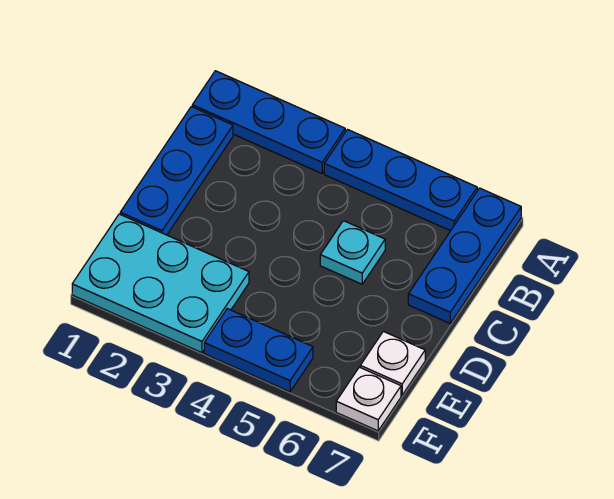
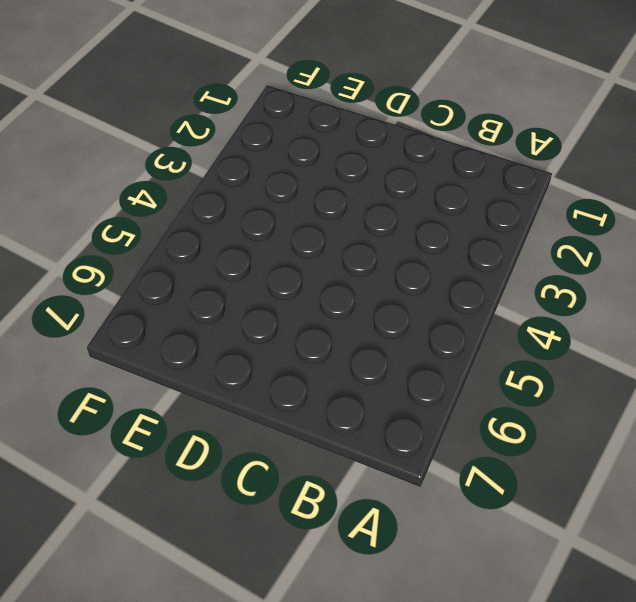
none -> blue 1x3 plate [192,71,345,173]
none -> blue 1x3 plate [324,130,477,231]

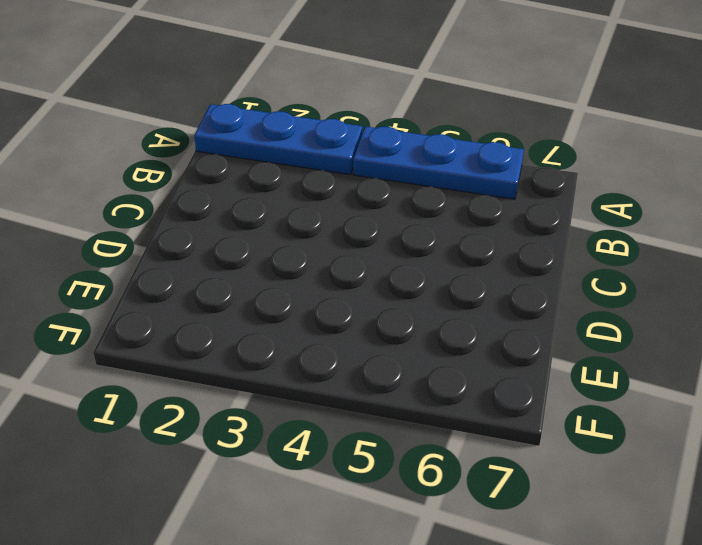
none -> blue 1x3 plate [408,188,521,323]
none -> blue 1x3 plate [120,107,233,235]

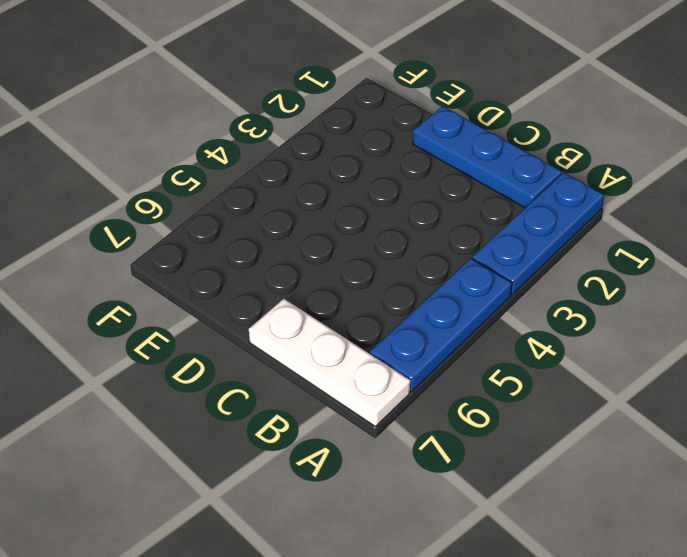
white 1x3 plate [249,299,410,426] -> blue 1x3 plate [408,188,521,323]
none -> cyan 1x1 plate [320,221,385,284]
none -> cyan 2x3 plate [72,214,249,353]

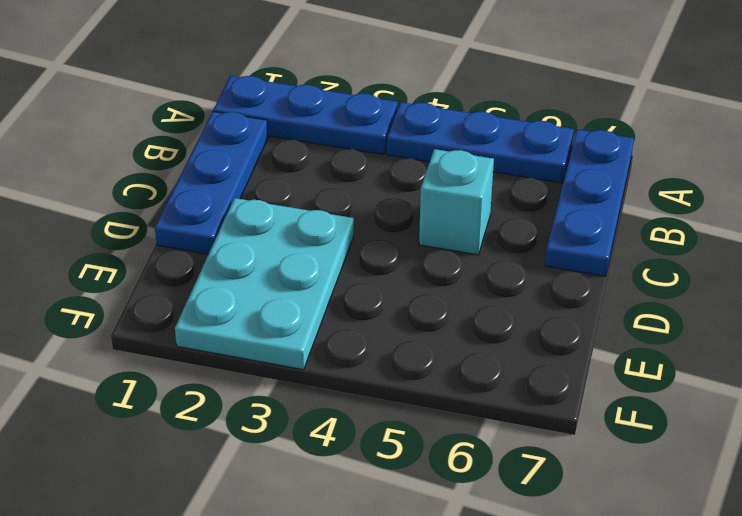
cyan 1x1 brick [419,149,494,255] -> cyan 1x1 plate [320,221,385,284]
cyan 2x3 plate [175,198,354,370] -> cyan 2x3 plate turned to [72,214,249,353]
none -> white 1x1 plate [360,331,425,395]
none -> blue 1x2 plate [204,309,313,392]

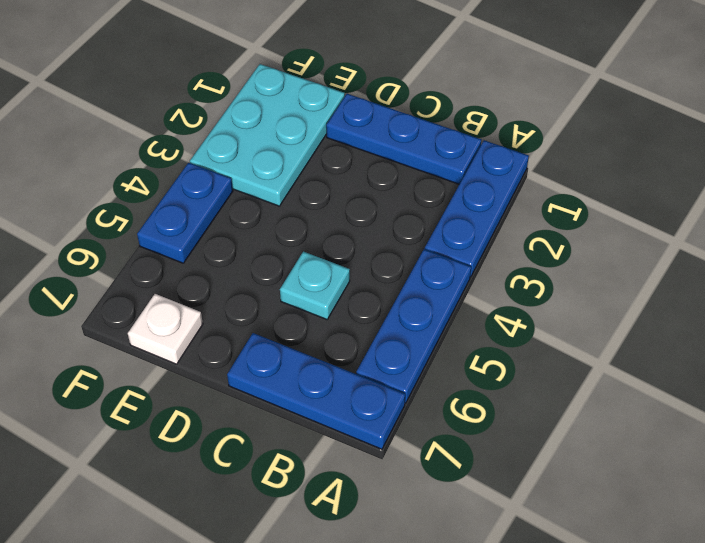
none -> white 1x1 plate [336,367,401,431]

